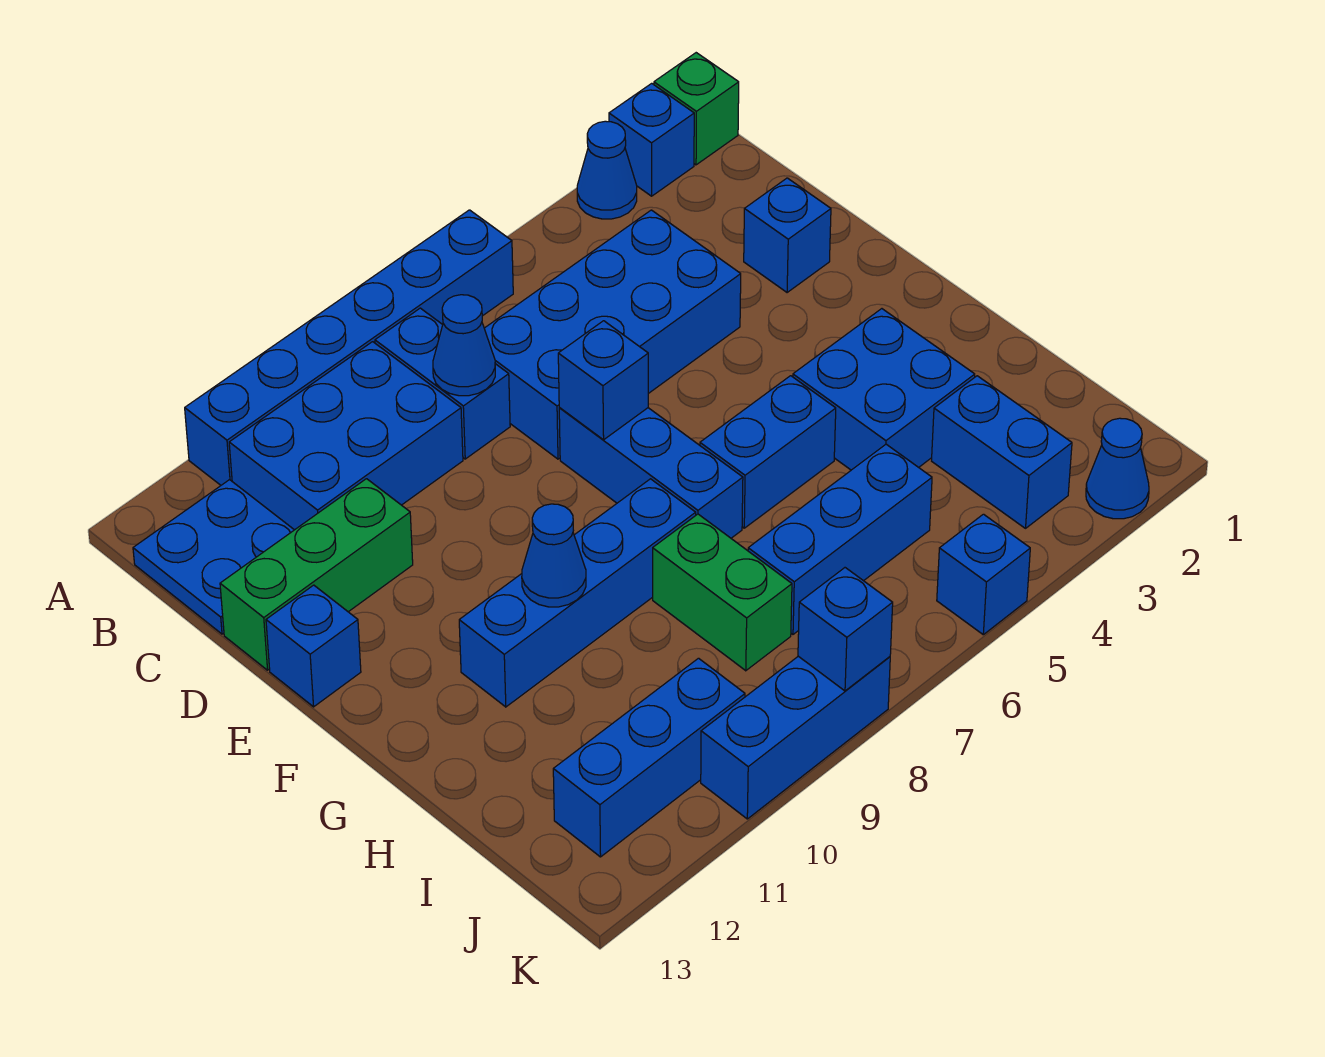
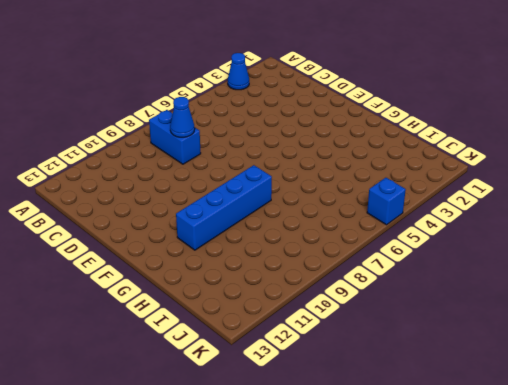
none -> green 1x1 brick [654,53,739,165]
none -> blue 1x1 brick [609,83,694,196]
none -> blue 1x6 brick [185,210,513,485]

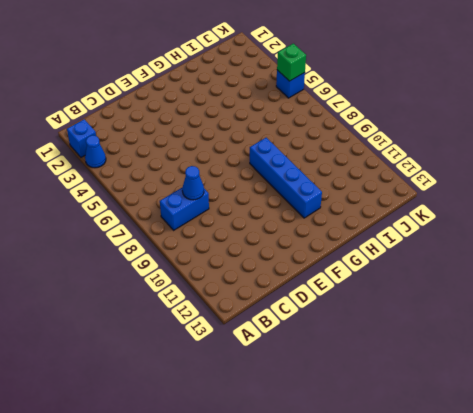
green 1x1 brick [277,44,306,81] -> green 1x1 brick moved to [654,53,739,165]
none -> blue 1x6 brick [185,210,513,485]
none -> blue 2x3 brick [229,342,463,530]
none -> blue 2x2 plate [133,480,294,634]

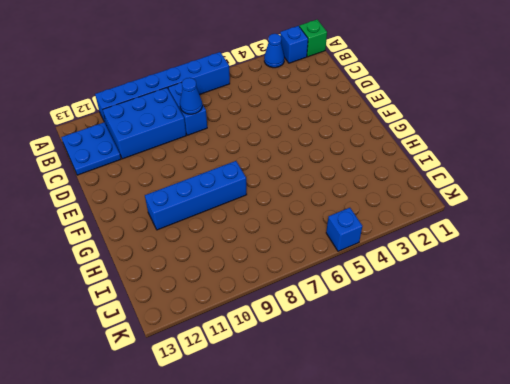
none -> blue 2x4 brick [484,210,741,459]
none -> blue 1x1 brick [744,178,831,293]
none -> green 1x3 brick [220,479,413,670]

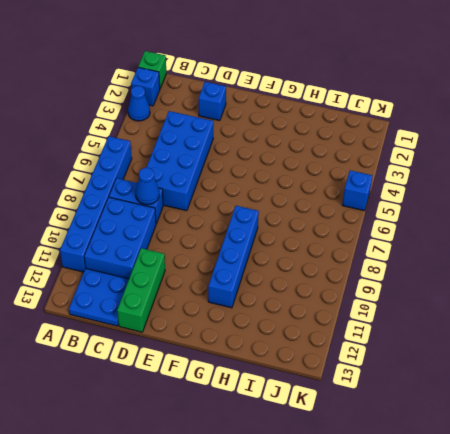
none -> blue 1x3 brick [559,408,743,538]
none -> blue 1x1 brick [266,585,361,707]
none -> blue 2x2 brick [793,309,975,470]

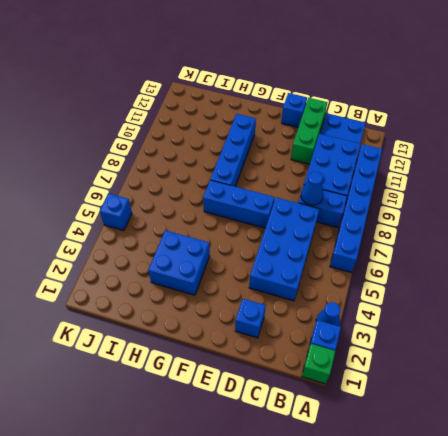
none -> blue 1x2 brick [700,376,836,528]
none -> green 1x2 brick [653,514,792,671]
none -> blue 1x2 brick [932,376,1072,528]

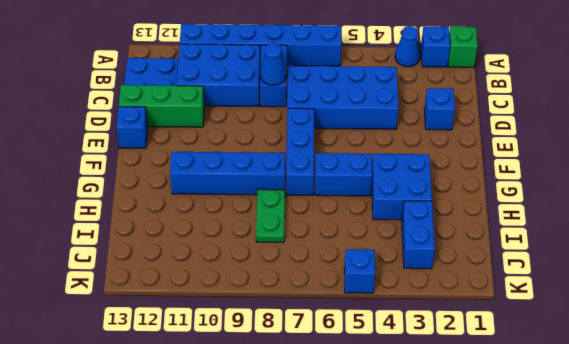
green 1x2 plate [256,189,285,243] -> green 1x2 brick [653,514,792,671]
none -> blue 1x3 brick [748,444,932,634]
none -> blue 1x3 brick [553,658,745,857]
none -> blue 1x1 cone [1086,418,1149,519]

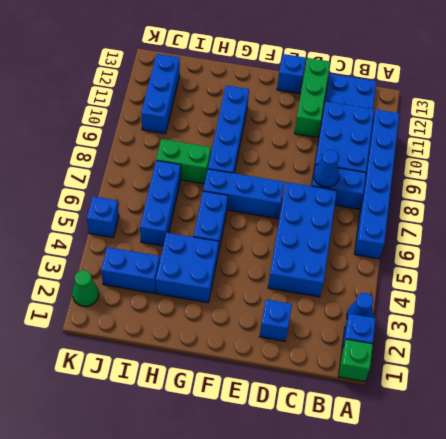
green 1x1 cone [72,270,99,307] -> blue 1x1 cone [1086,418,1149,519]
none -> blue 1x3 brick [701,656,890,819]
none -> blue 1x1 brick [558,321,648,440]
none -> blue 1x1 cone [522,504,586,607]

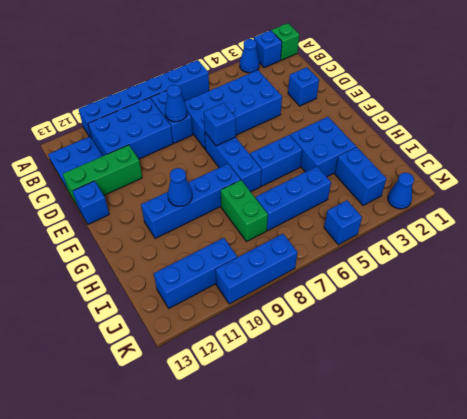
none -> blue 1x1 brick [798,568,893,691]

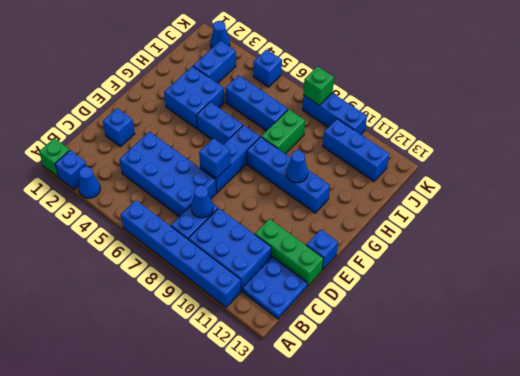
green 1x1 brick [303,66,334,106] -> blue 1x1 brick [798,568,893,691]

